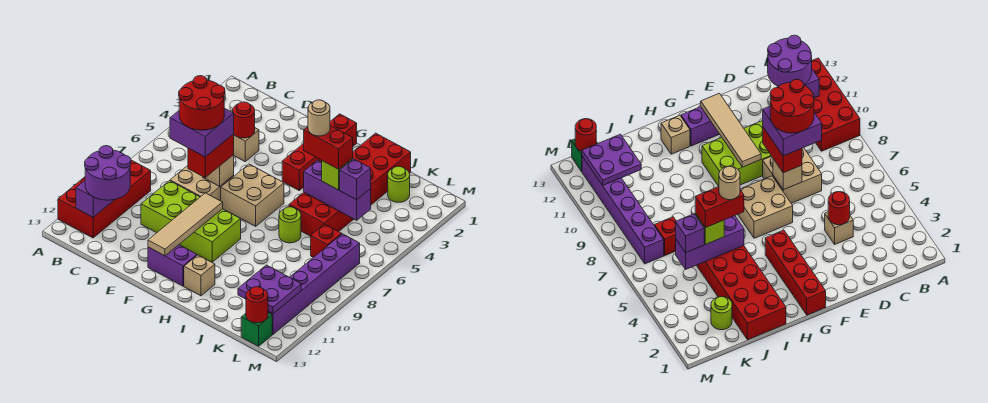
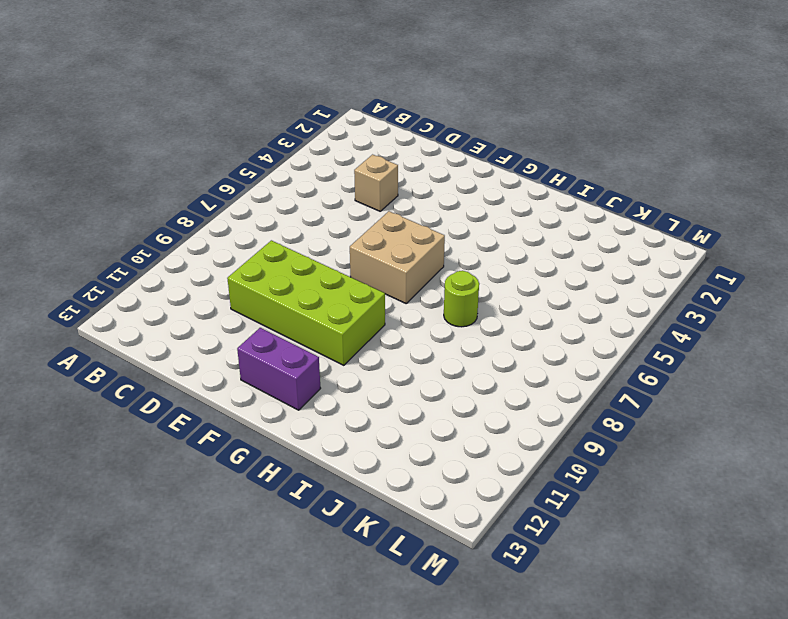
none -> red 2x4 brick [58,160,151,238]
none -> tan 2x2 brick [170,166,234,201]
none -> red 1x4 brick [282,114,357,190]

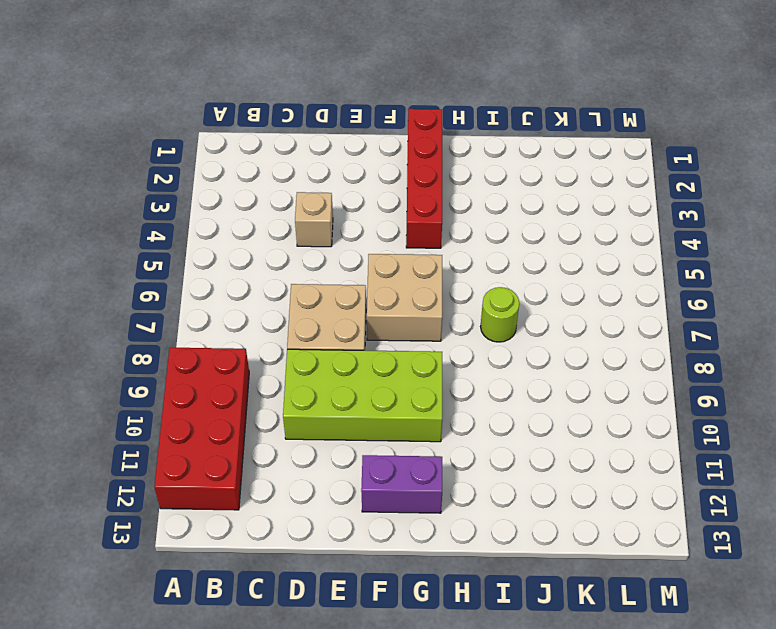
none -> tan 1x1 brick [184,255,215,296]
none -> red 2x6 brick [289,133,411,236]
none -> lime 1x1 round brick [388,166,410,202]

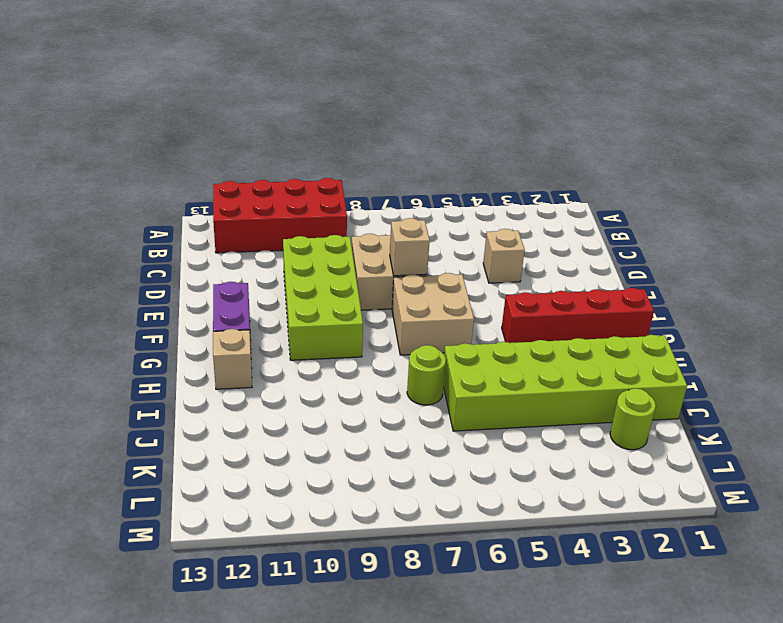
lime 2x6 brick [444,335,687,431] -> red 2x6 brick [289,133,411,236]
none -> red 1x1 brick [311,224,342,258]
none -> purple 1x6 brick [268,234,360,334]
none -> green 1x1 brick [241,313,272,346]

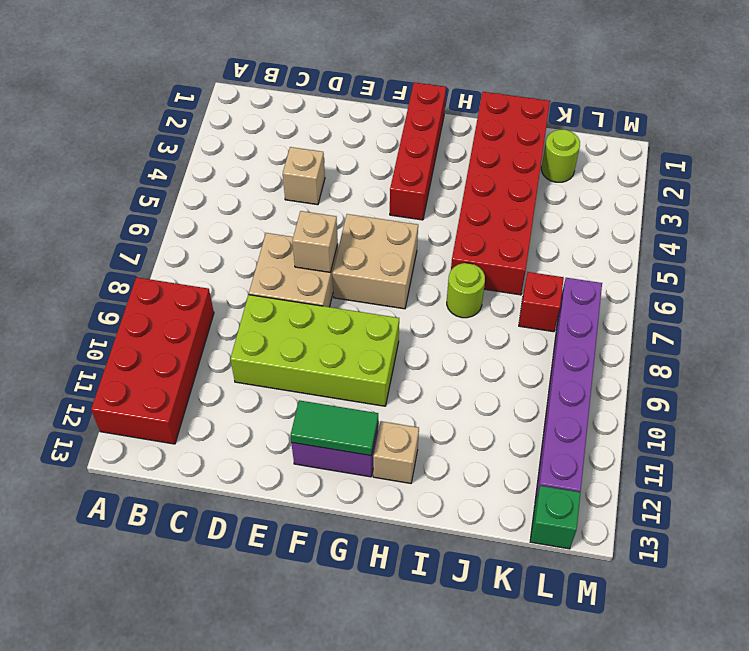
green 1x2 tile [290,400,378,456] -> tan 1x4 tile [148,193,223,256]
none -> purple 1x2 brick [76,181,114,217]
none -> red 1x1 round brick [233,102,255,138]
none -> purple 1x3 brick [304,160,371,220]

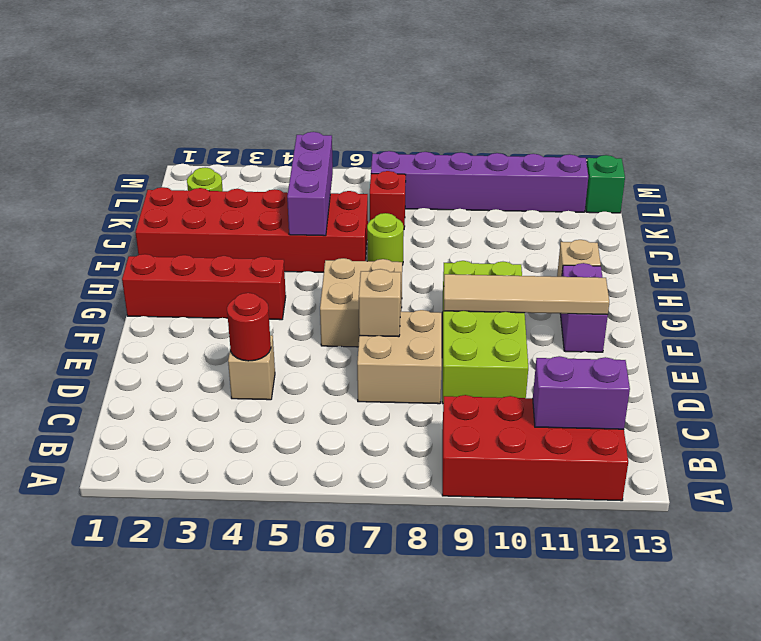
none -> purple 2x2 plate [238,265,301,314]
none -> red 1x1 round brick [246,287,268,323]
none -> purple 2x2 round brick [85,146,131,200]

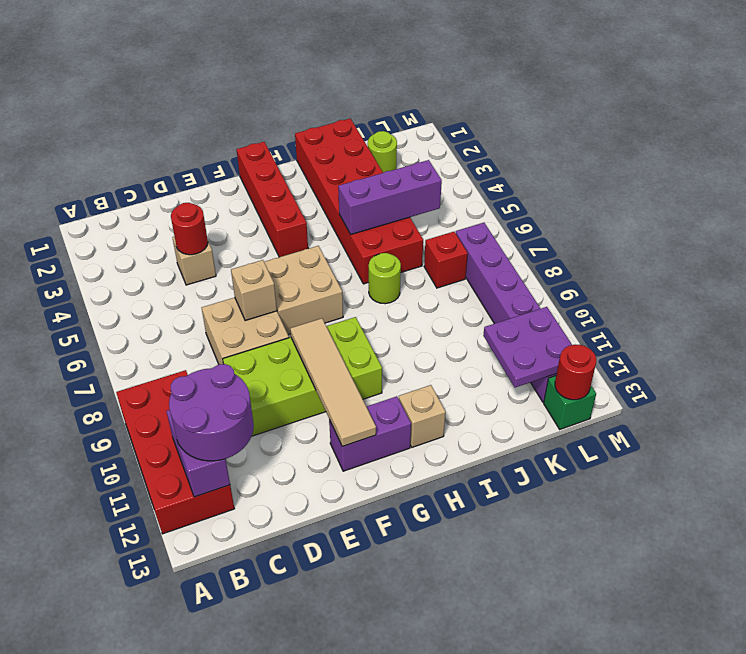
none -> red 1x2 brick [188,134,234,177]
none -> lime 1x1 brick [322,159,353,190]
none -> purple 1x1 brick [340,159,371,200]

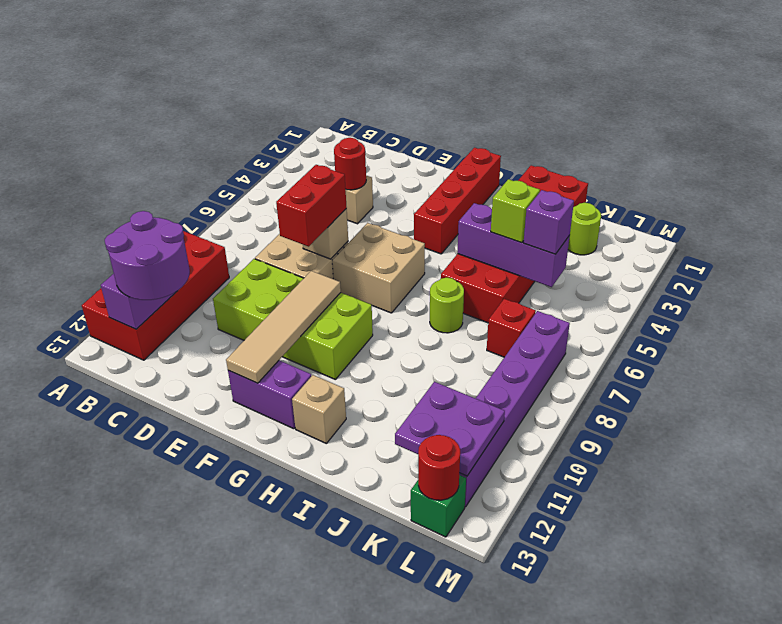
none -> purple 2x2 brick [170,108,234,157]
none -> red 1x2 brick [304,126,353,169]
none -> red 2x2 round brick [179,76,225,130]

